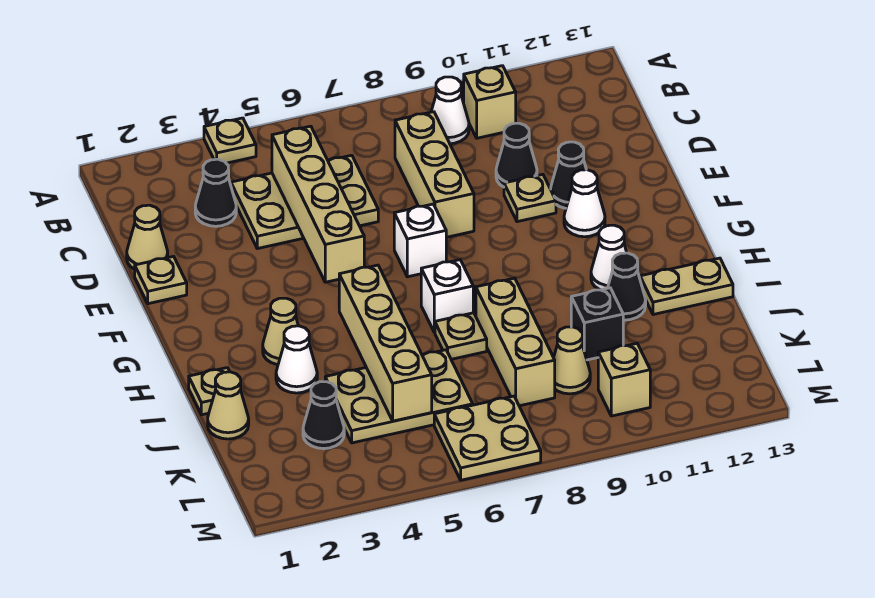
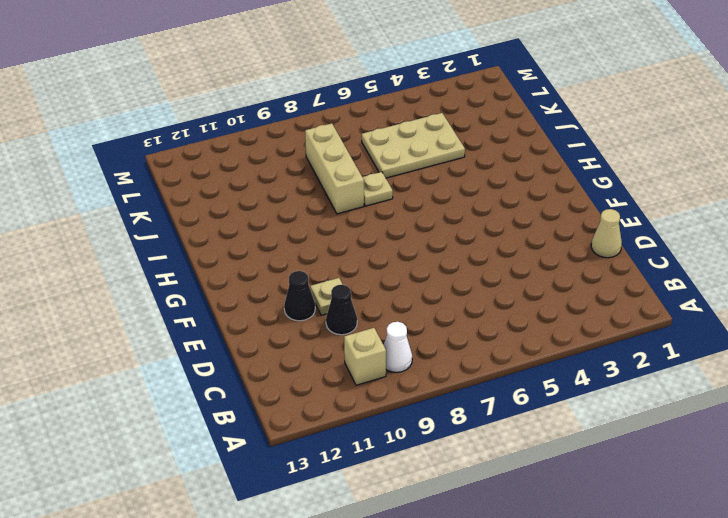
none -> tan 1x1 plate [204,118,256,163]
none -> black 1x1 cone [195,159,236,226]
none -> tan 2x3 plate [231,155,378,249]
none -> tan 1x3 brick [395,112,474,237]

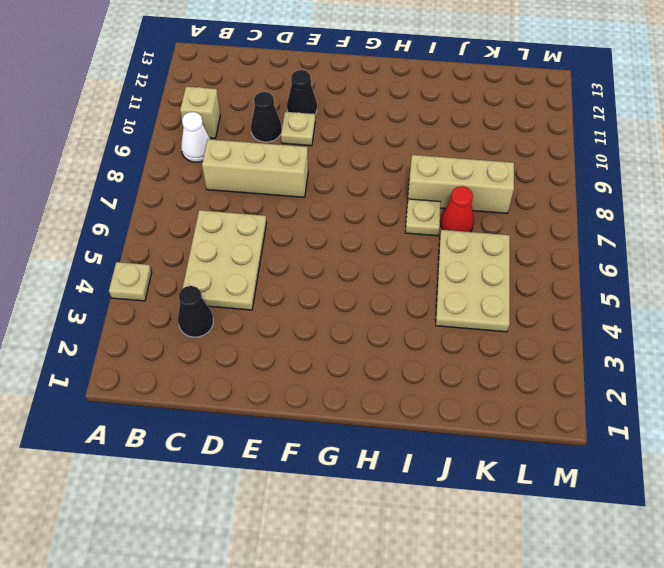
red 1x1 cone [441,186,474,232] -> none
none -> tan 1x1 cone [127,205,168,269]
none -> tan 1x1 plate [135,256,187,304]
none -> white 1x1 brick [394,204,446,277]
none -> white 1x1 cone [564,170,605,237]

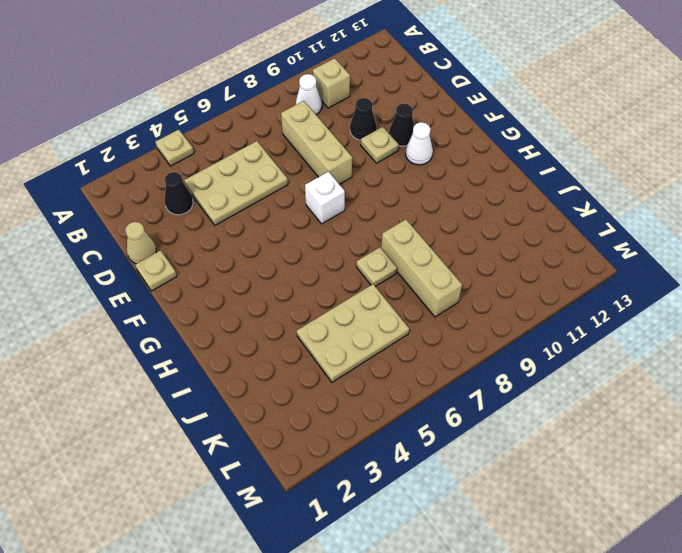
none -> tan 1x1 cone [263,298,298,365]
none -> white 1x1 brick [421,260,473,332]
none -> white 1x1 cone [591,225,627,290]
none -> tan 1x1 plate [189,368,230,415]

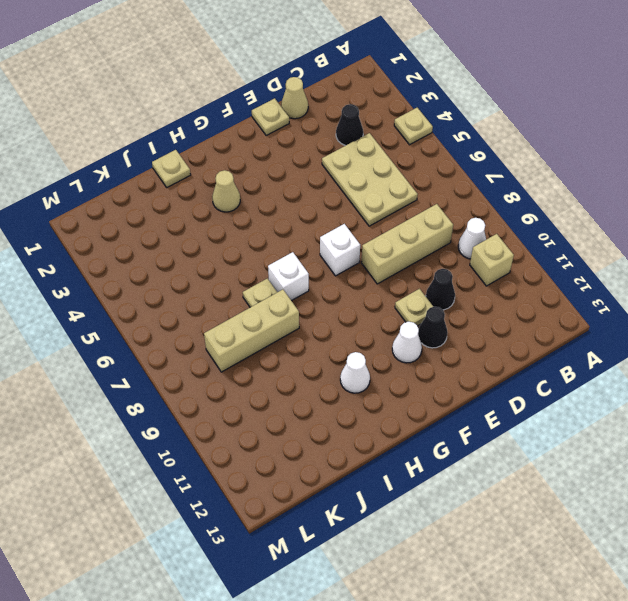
none -> white 1x1 cone [276,326,317,393]
none -> black 1x1 cone [608,253,646,320]
none -> tan 1x2 plate [640,258,733,315]
none -> tan 1x1 cone [208,372,249,439]

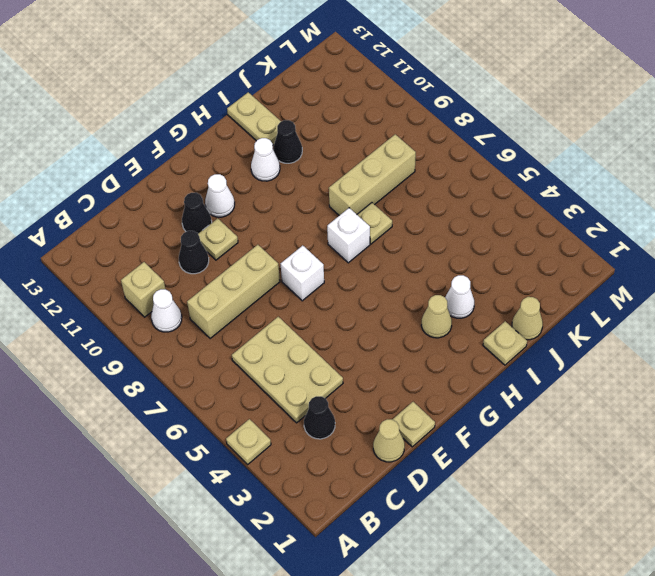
none -> tan 2x3 plate [325,350,473,443]
none -> black 1x1 brick [571,288,623,360]
none -> black 1x1 cone [303,382,344,449]
none -> tan 1x1 cone [554,327,590,394]

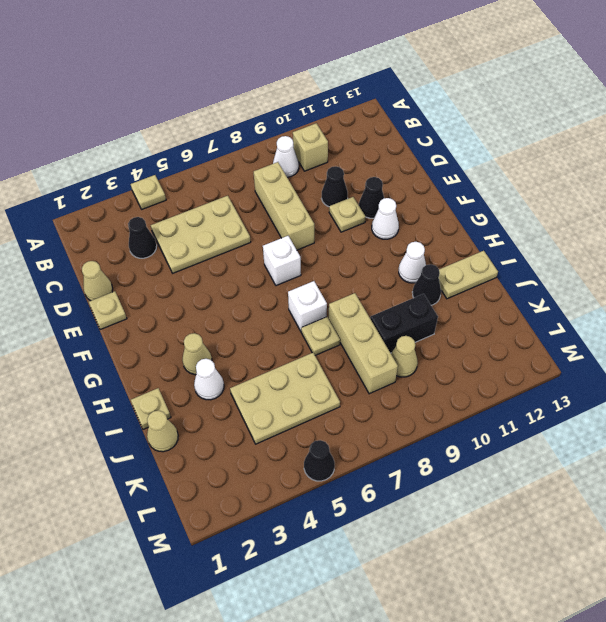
black 1x2 brick [370,294,438,353] -> black 1x1 brick [571,288,623,360]
black 1x1 cone [304,440,335,481] -> black 1x1 cone moved to [303,382,344,449]
none -> tan 2x2 plate [434,396,541,480]
none -> tan 1x1 brick [598,344,650,416]
none -> tan 1x4 brick [272,126,364,282]
none -> tan 1x4 brick [339,265,432,421]

